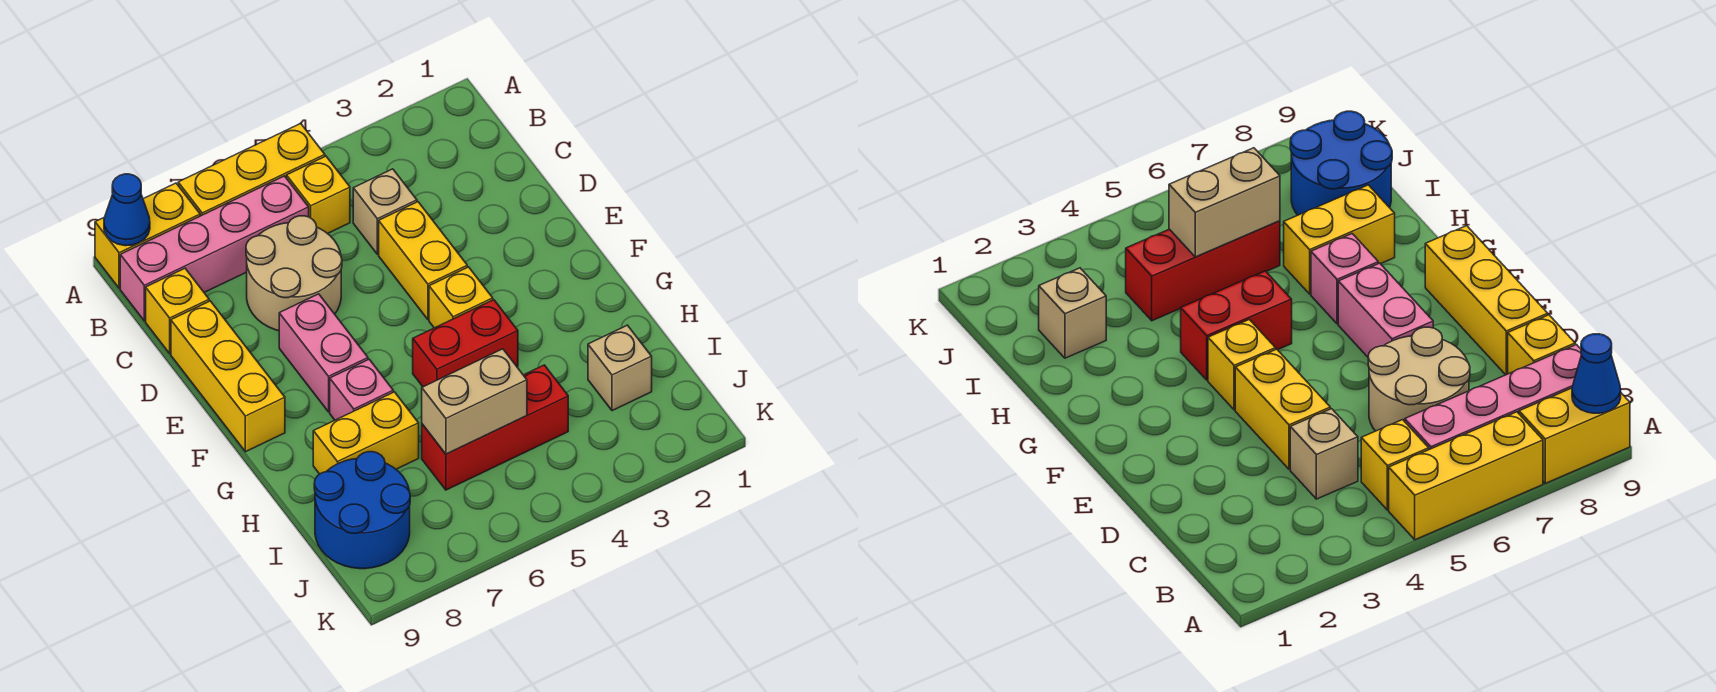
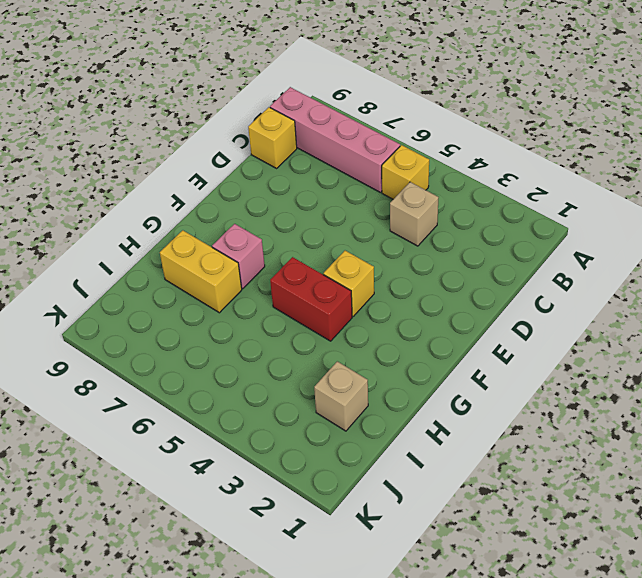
none -> yellow 1x3 brick [178,123,325,216]
none -> yellow 1x2 brick [95,183,200,288]
none -> tan 2x2 round brick [246,216,342,331]

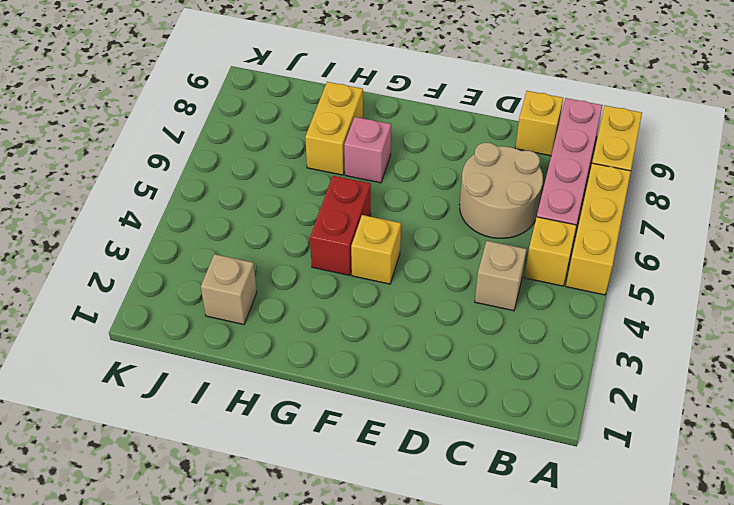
none -> yellow 1x2 brick [379,202,467,320]
none -> yellow 1x3 brick [171,301,285,452]
none -> pink 1x2 brick [279,294,368,412]

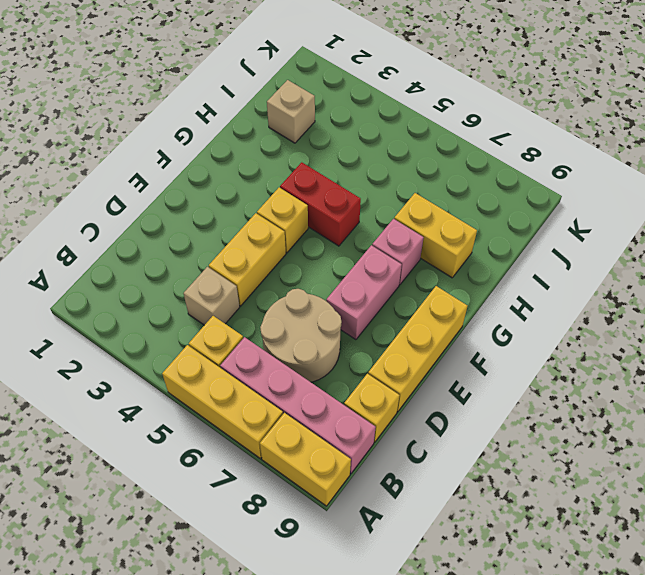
none -> red 1x3 brick [422,365,568,490]
none -> blue 2x2 round brick [314,452,410,569]
none -> blue 1x1 cone [104,174,150,246]

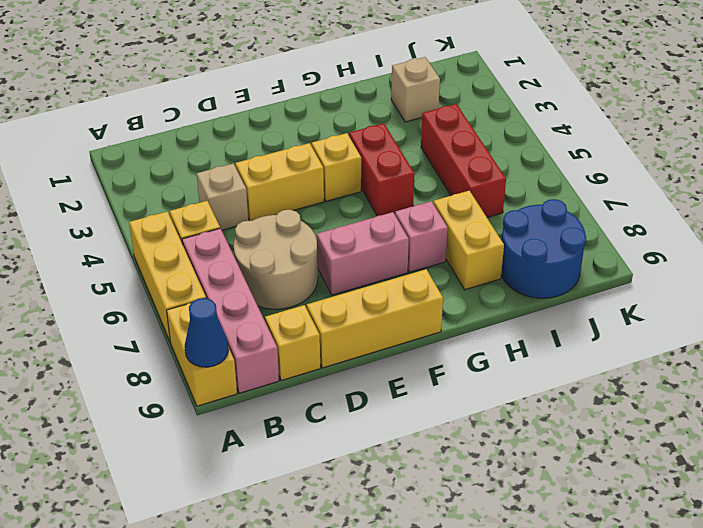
none -> tan 1x2 brick [422,349,527,454]

